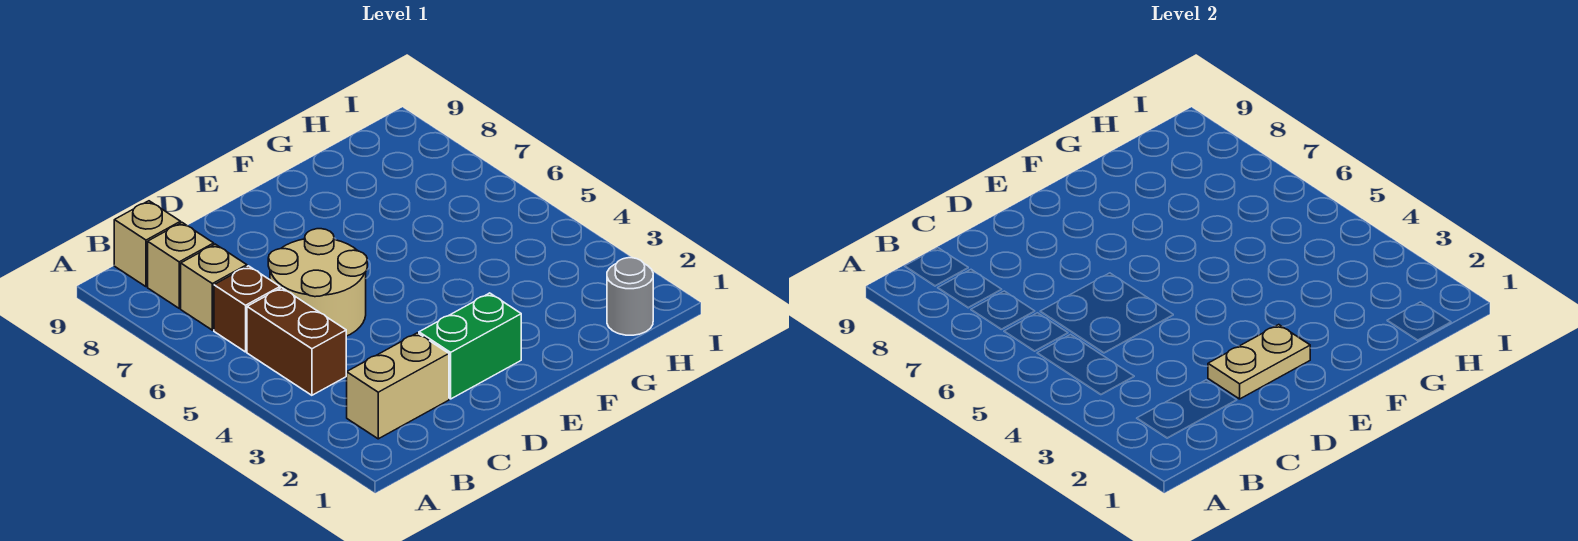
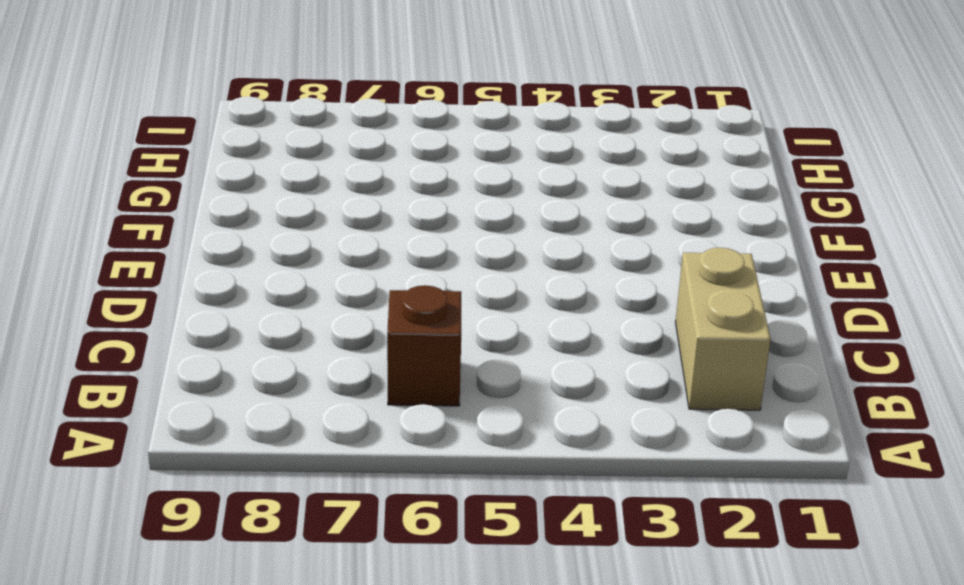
none -> brown 1x2 brick [247,288,346,395]
none -> tan 1x1 brick [181,244,247,330]

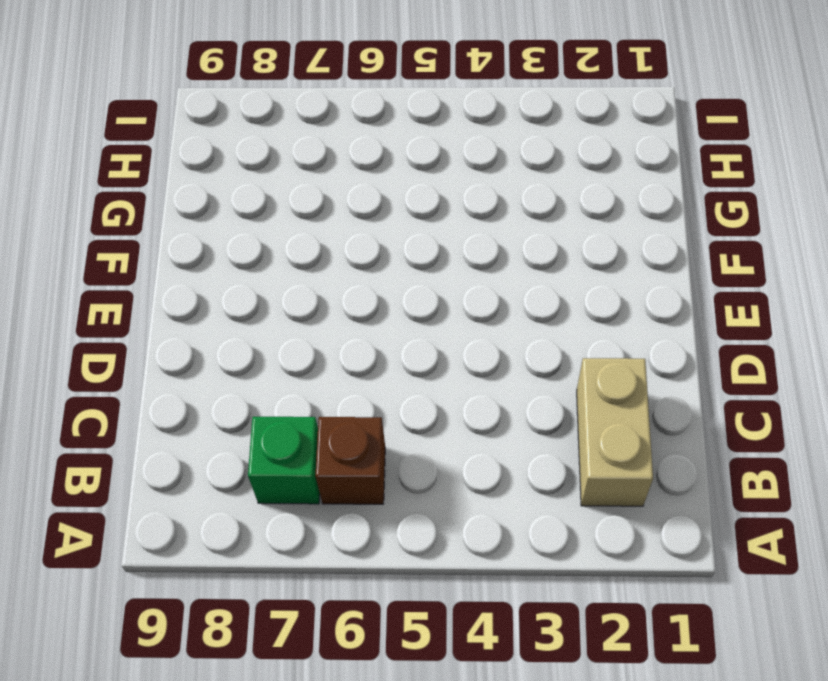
green 1x1 brick [248,417,320,504] -> tan 1x1 brick [181,244,247,330]
none -> brown 1x2 brick [247,288,346,395]
none -> tan 1x1 brick [148,223,214,308]

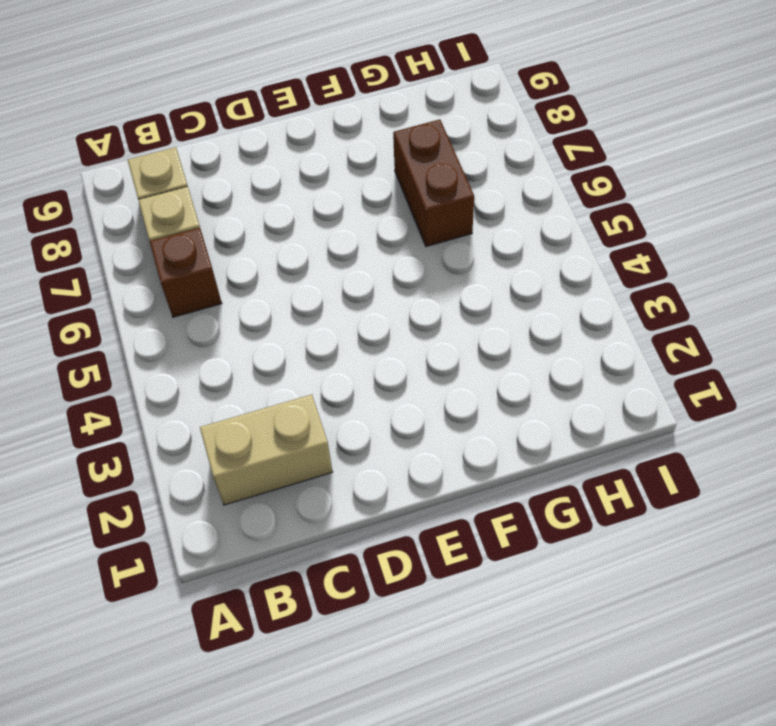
brown 1x2 brick [393,120,474,247] -> brown 1x2 brick moved to [247,288,346,395]
none -> tan 1x1 brick [114,201,181,287]
none -> tan 2x2 round brick [268,229,367,336]

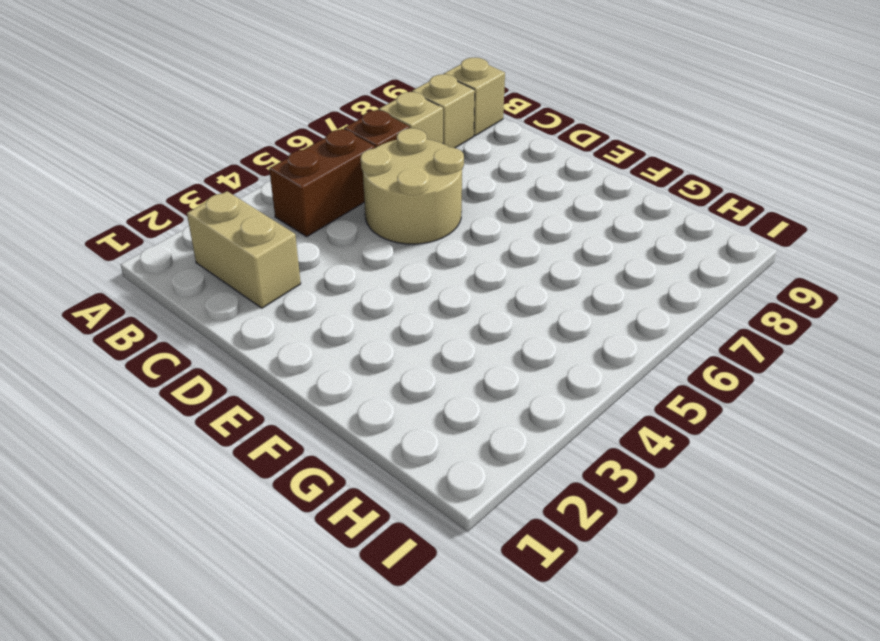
none -> green 1x2 brick [419,293,521,399]
none -> grey 1x1 round brick [607,258,653,335]

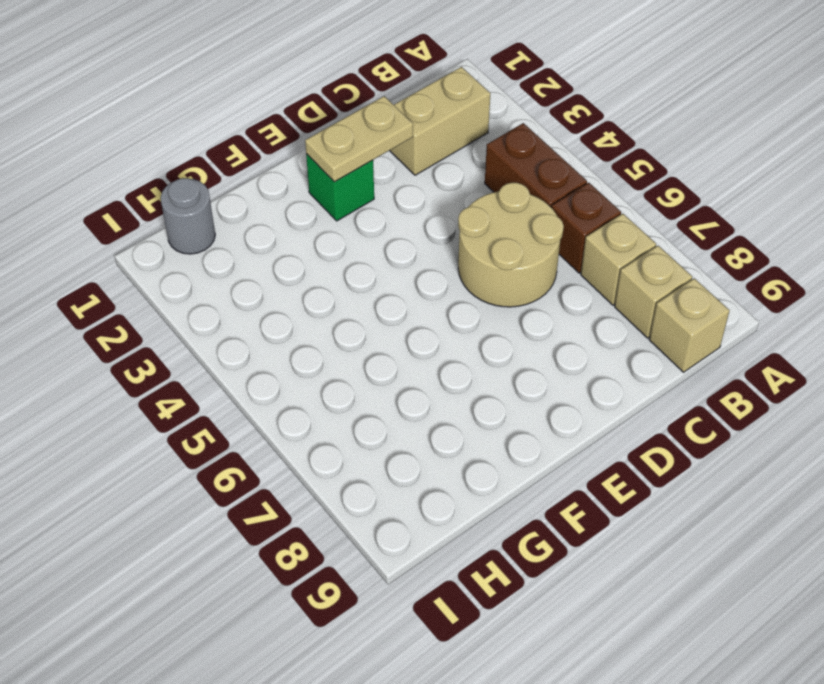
green 1x1 brick [306,154,374,221] -> green 1x2 brick [419,293,521,399]

